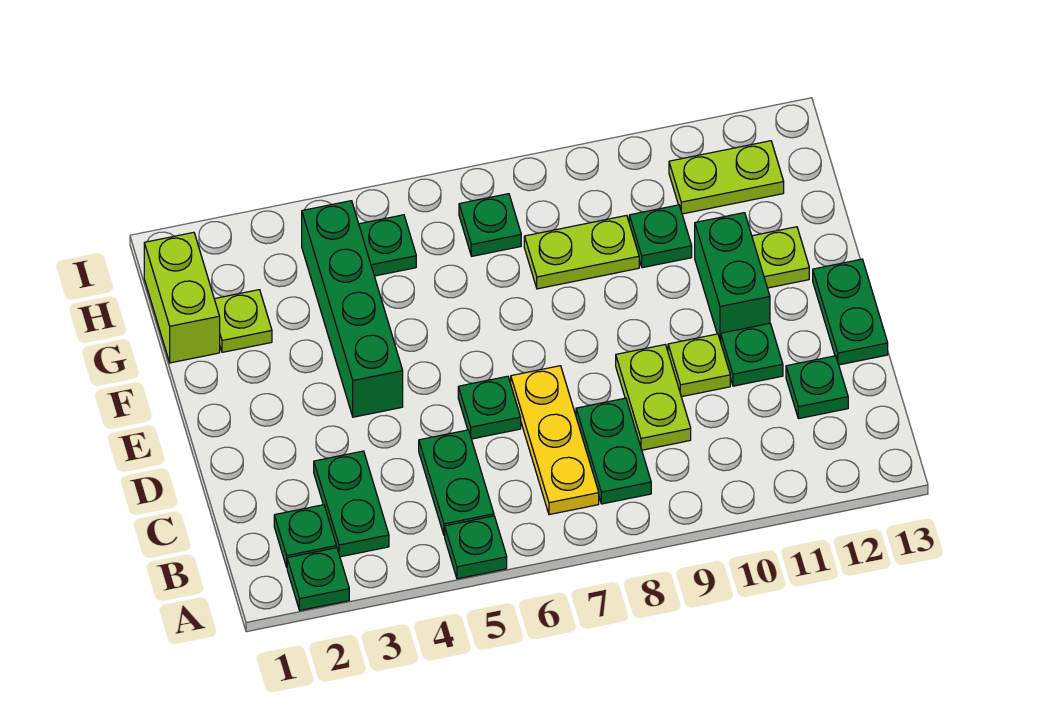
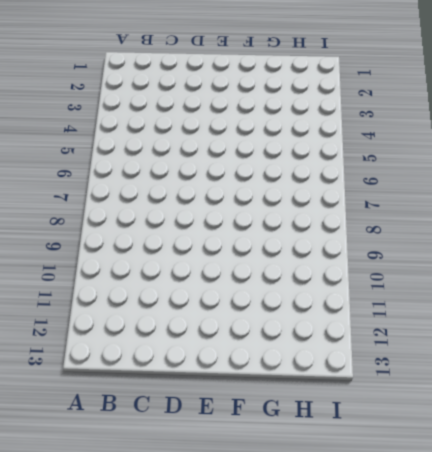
none -> green 1x1 plate [287,548,349,610]
none -> green 1x1 plate [445,516,507,579]
none -> green 1x1 plate [274,505,337,567]

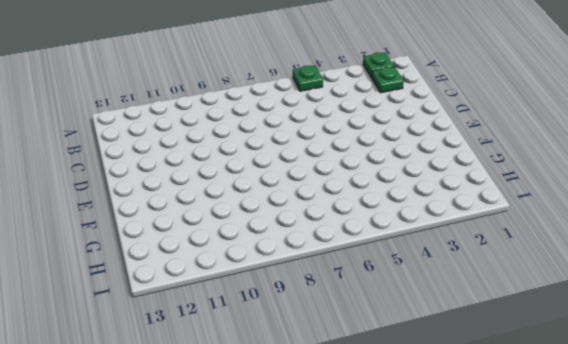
none -> green 1x2 plate [314,451,389,557]
none -> green 1x2 plate [419,430,494,536]
none -> yellow 1x3 plate [511,366,599,515]

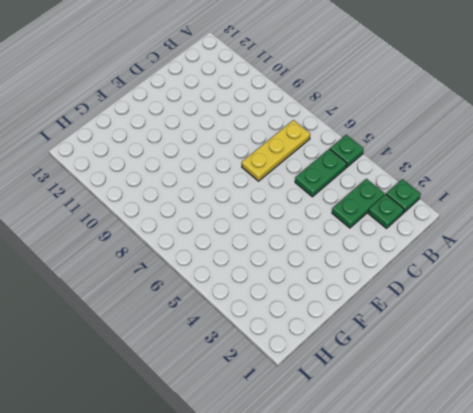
none -> green 1x2 plate [576,398,651,504]
none -> lime 1x2 plate [616,345,691,450]
none -> green 1x1 plate [786,356,848,419]

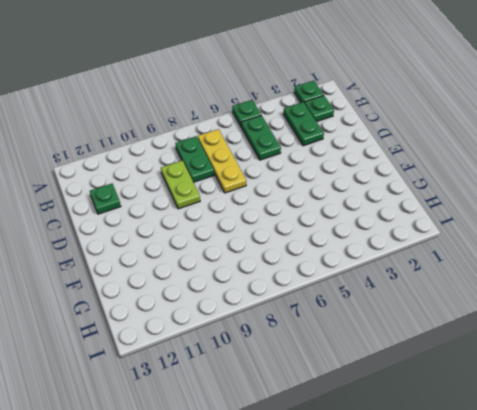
none -> green 1x1 plate [458,376,521,439]
none -> lime 1x1 plate [668,334,730,397]
none -> green 1x1 plate [721,323,783,386]

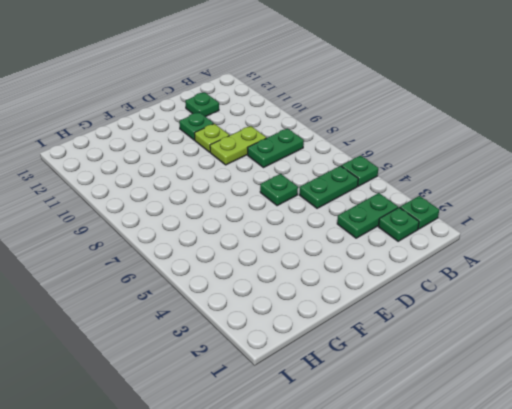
none -> yellow 1x3 plate [511,366,599,515]
none -> green 1x2 plate [813,259,888,365]
none -> green 1x4 brick [302,201,403,417]

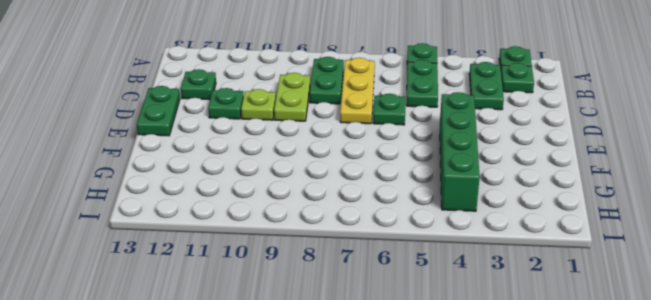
none -> green 1x2 brick [695,213,770,342]
none -> lime 1x1 plate [752,227,809,288]
none -> lime 1x2 brick [144,232,220,363]

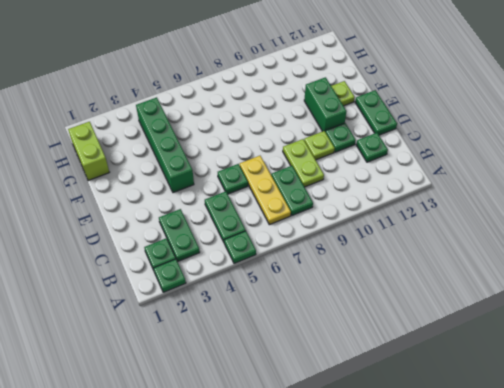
none -> lime 1x1 plate [214,290,272,352]
none -> lime 1x2 plate [524,215,639,289]
none -> green 1x1 plate [629,205,692,268]

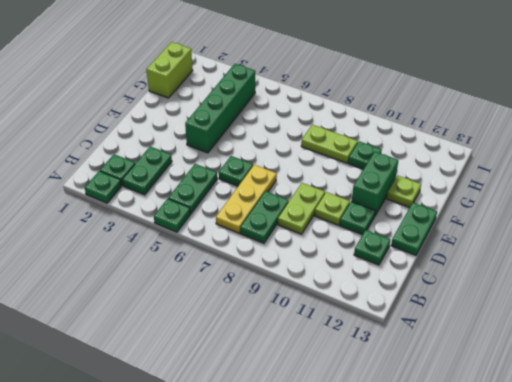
none -> lime 1x1 plate [214,290,272,352]
none -> green 1x1 plate [359,215,416,276]
none -> green 1x1 plate [459,194,521,256]

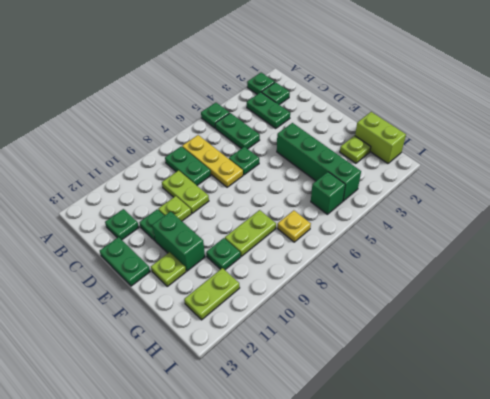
green 1x1 brick [311,172,345,214] -> green 1x1 plate [359,215,416,276]
yellow 1x1 plate [278,210,311,242] -> green 1x1 plate [459,194,521,256]

